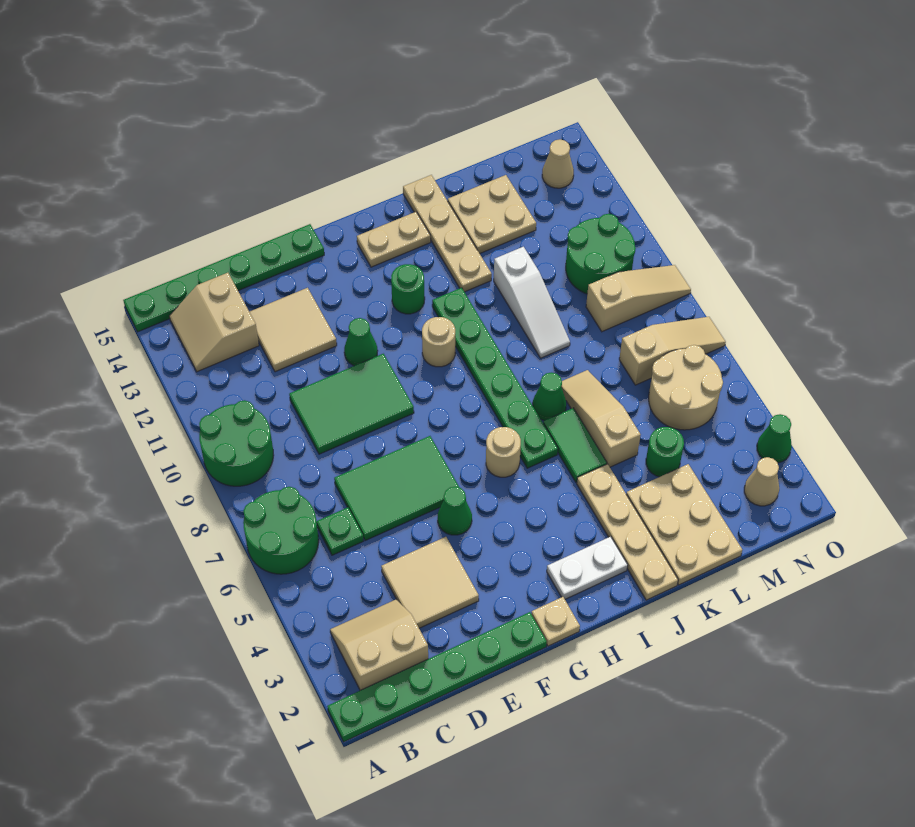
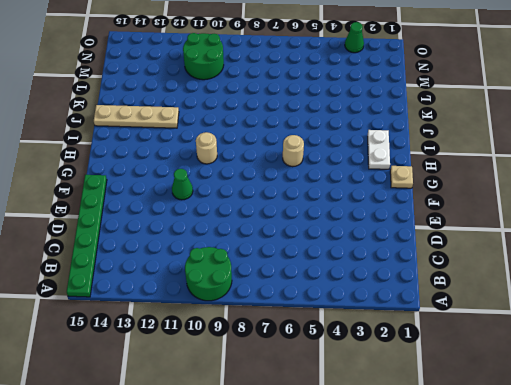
none -> green 1x6 plate [327,612,547,742]
none -> green 2x2 round brick [243,487,319,574]
none -> tan 2x2 slope [330,600,428,690]
none -> tan 2x2 slope [169,273,259,372]

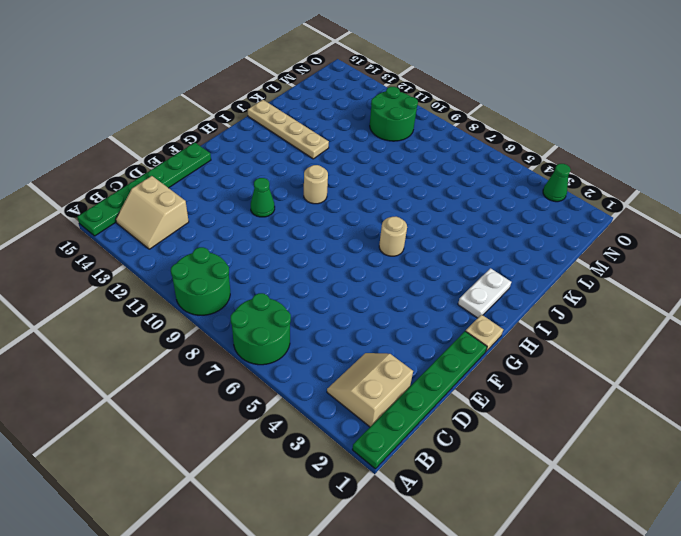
none -> green 1x1 plate [317,507,363,555]
none -> tan 2x2 tile [381,537,479,628]
none -> green 2x3 tile [334,436,460,541]
none -> green 2x3 tile [289,354,414,454]

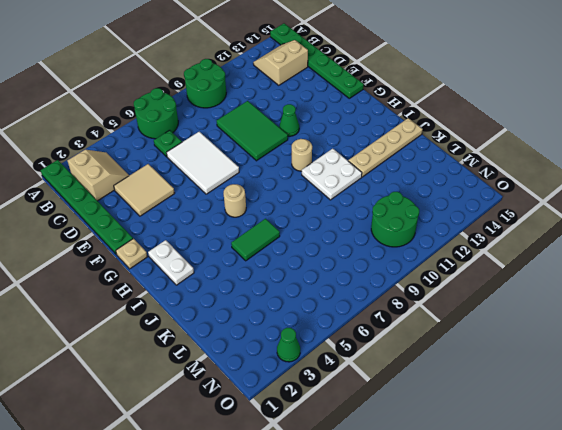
white 2x3 tile [166,132,239,194] -> green 2x3 tile [334,436,460,541]
white 2x2 plate [302,149,362,200] -> green 1x6 plate [432,288,558,468]
none -> tan 2x2 tile [250,288,337,372]
none -> green 1x1 cone [438,487,472,535]
none -> green 1x1 round brick [391,264,425,314]
none -> tan 1x2 plate [357,212,431,267]

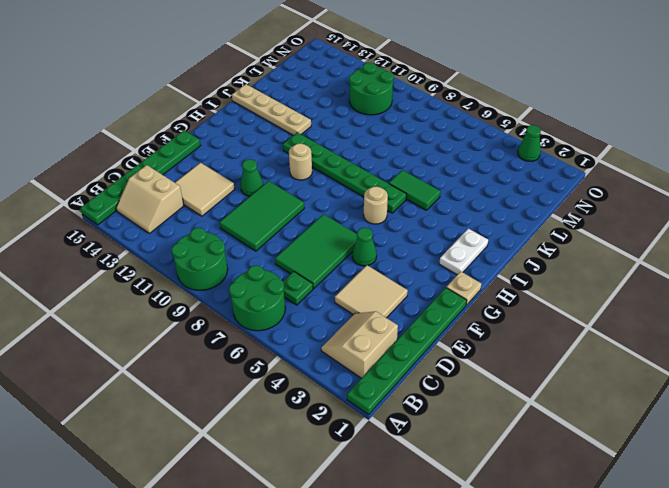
none -> green 1x1 round brick [391,264,425,314]
none -> tan 1x2 plate [357,212,431,267]
none -> tan 1x4 plate [577,464,678,600]
none -> green 1x1 cone [533,372,566,421]

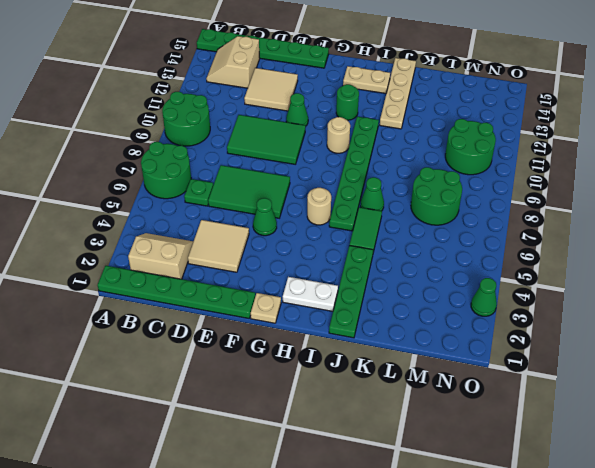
green 1x4 plate [329,246,373,338] -> tan 1x4 plate [577,464,678,600]
green 2x2 round brick [411,167,462,225] -> tan 1x3 slope [619,317,726,385]
none -> tan 2x3 plate [626,464,742,585]
none -> tan 1x3 slope [561,370,641,467]
none -> white 1x3 slope [494,247,570,358]
none -> tan 2x2 plate [448,175,536,254]

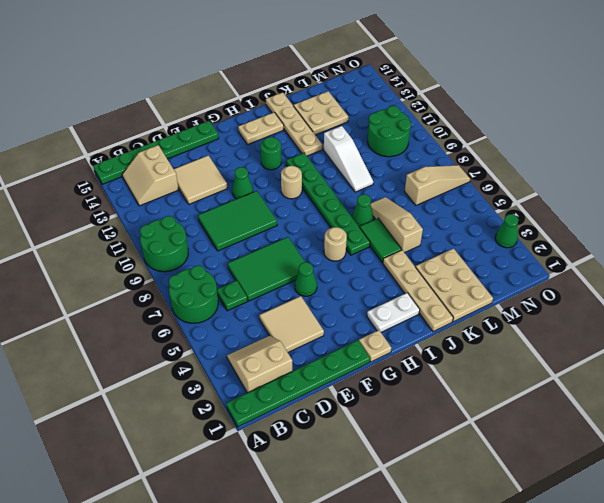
none -> green 1x1 round brick [646,427,684,477]
none -> tan 2x2 round brick [649,345,723,430]
none -> tan 1x3 slope [586,265,691,332]
none -> tan 1x1 cone [744,457,779,506]

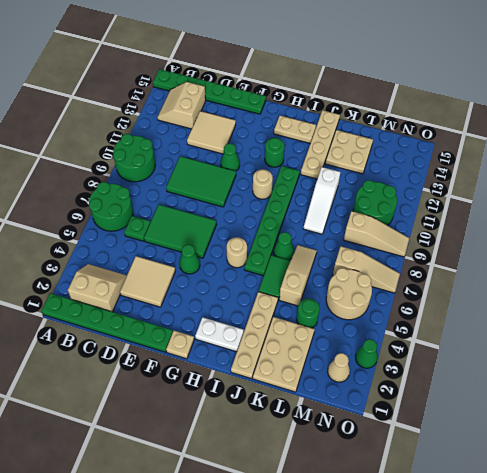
none -> tan 1x1 cone [542,139,574,188]

